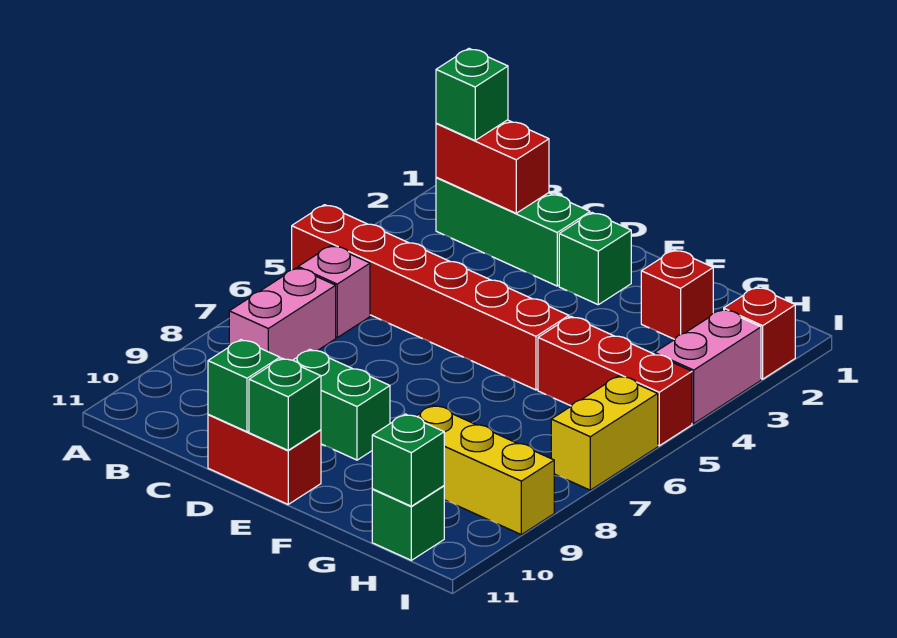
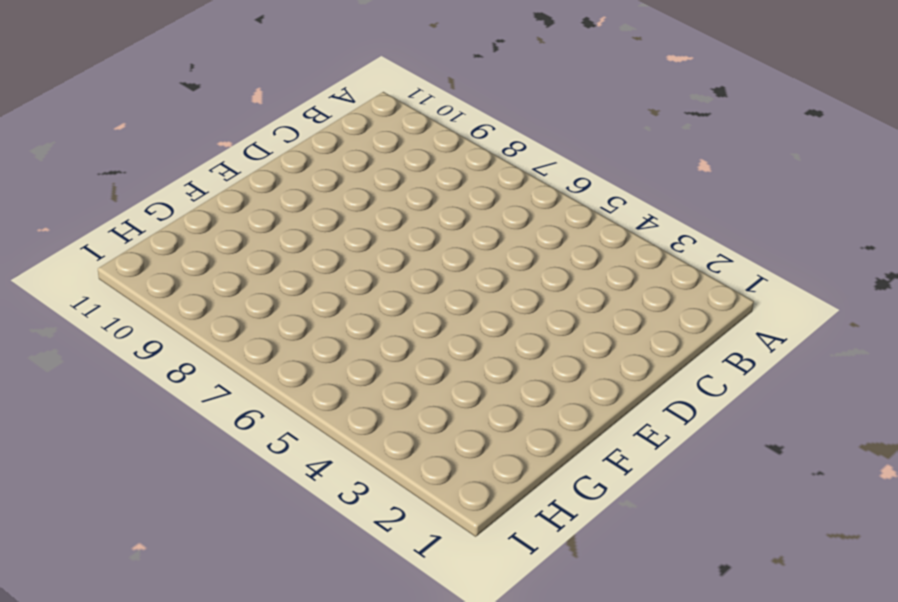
none -> red 1x6 brick [292,205,569,390]
none -> green 1x3 brick [436,177,590,286]
none -> pink 1x1 brick [298,246,370,337]

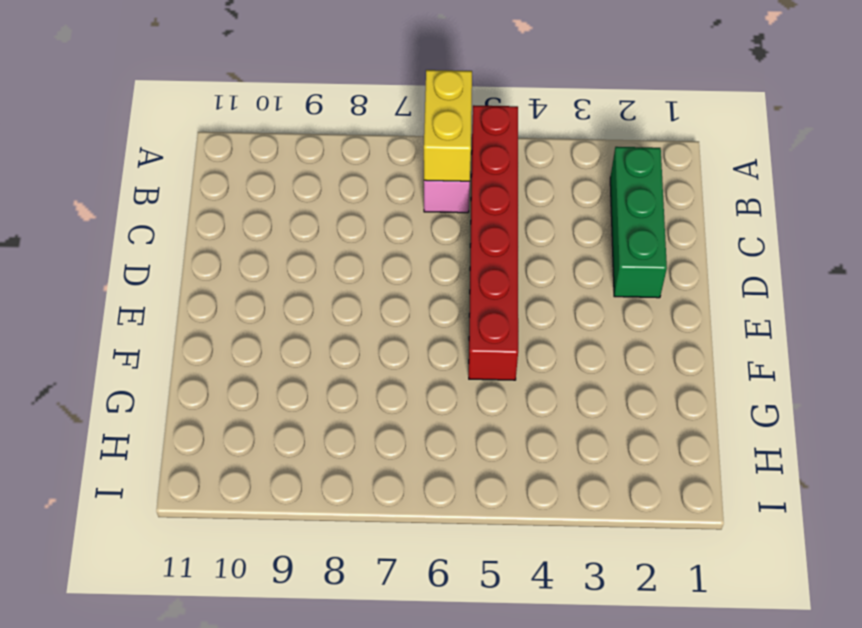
yellow 1x2 brick [424,70,472,181] -> yellow 1x2 brick turned to [551,376,658,490]
none -> pink 1x2 brick [229,268,336,360]
none -> green 1x2 brick [293,349,390,460]
none -> red 1x2 brick [208,415,321,504]

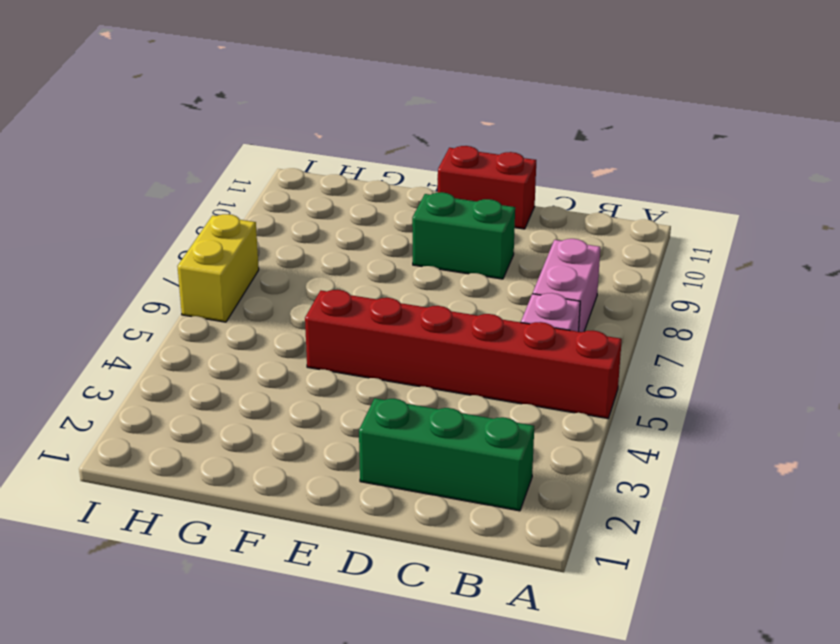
none -> green 1x1 brick [559,213,631,305]
none -> red 1x1 brick [641,250,713,339]
none -> red 1x3 brick [538,317,692,446]

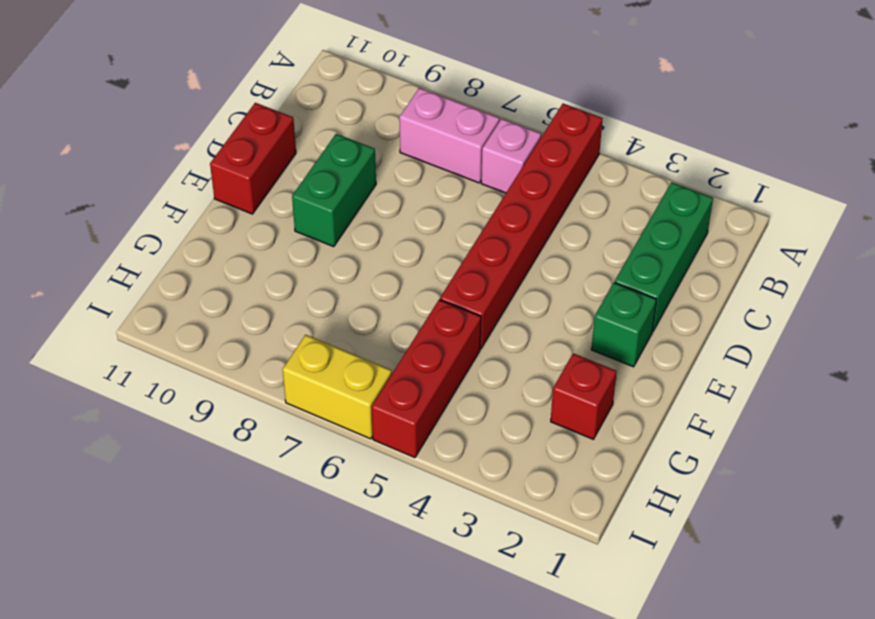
none -> yellow 1x3 brick [417,405,554,535]
none -> green 1x1 brick [372,486,444,560]
none -> red 1x1 brick [724,287,795,379]

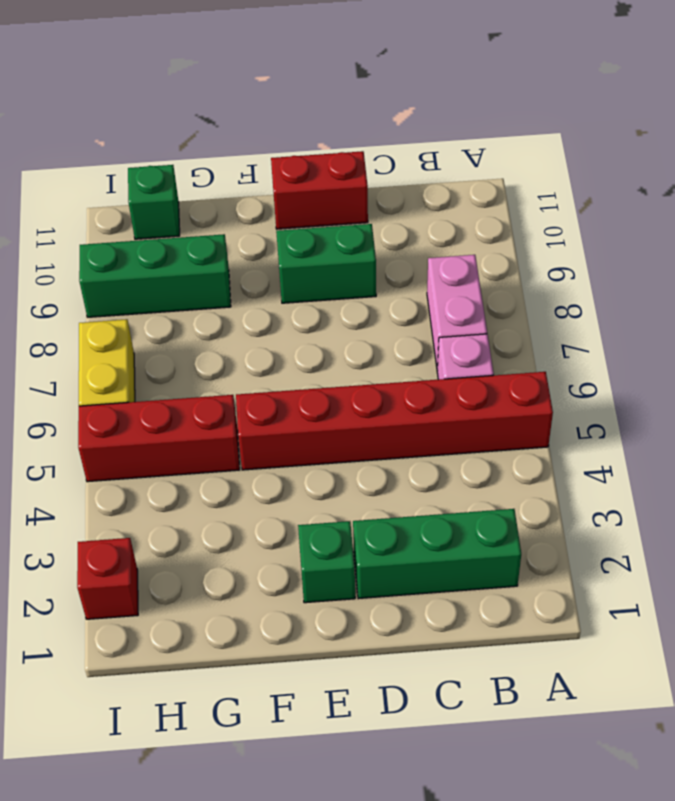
green 1x3 brick [79,234,231,317] -> yellow 1x3 brick [417,405,554,535]
none -> red 1x1 brick [641,250,713,339]
none -> pink 1x2 brick [655,309,761,424]
none -> red 1x2 brick [436,120,549,213]

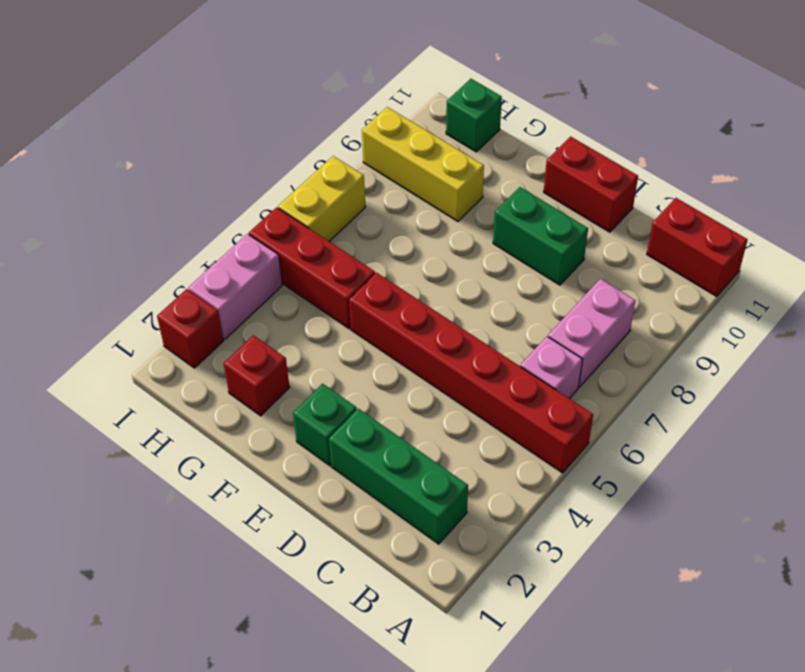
red 1x2 brick [647,198,748,296] -> red 1x2 brick moved to [436,120,549,213]
none -> green 1x1 brick [208,340,280,432]
none -> green 1x1 brick [249,358,321,450]
none -> green 1x1 brick [372,414,444,506]

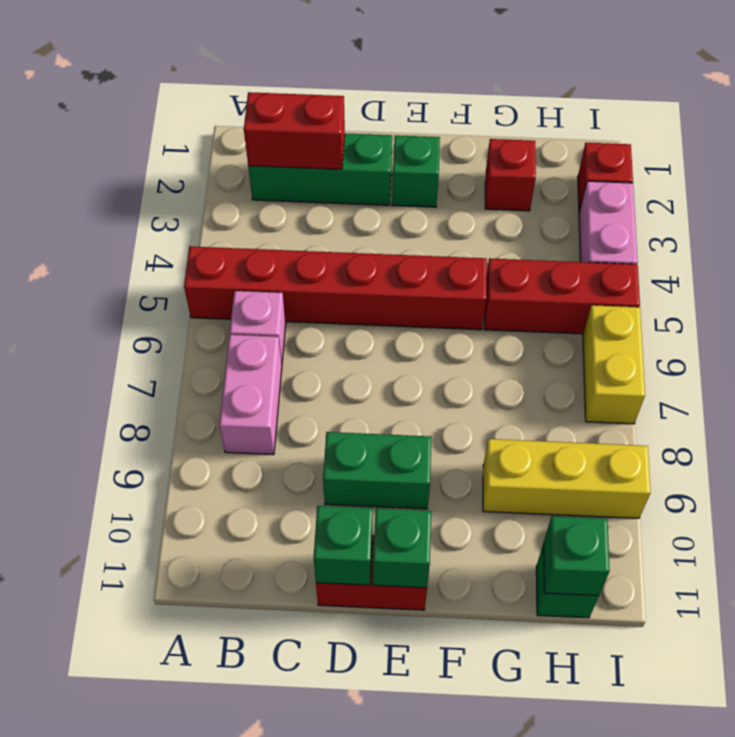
none -> green 1x1 brick [436,49,508,140]

